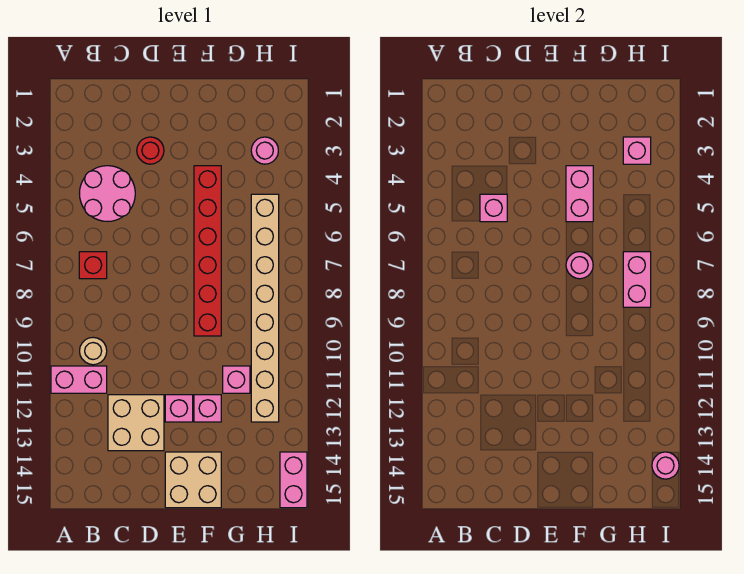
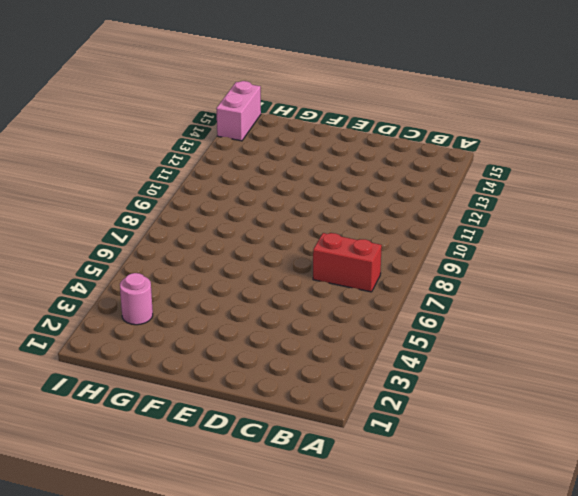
red 1x2 brick [313,233,382,292] -> red 1x1 brick [79,252,107,279]
none -> pink 1x2 brick [51,366,107,393]
none -> pink 2x2 round brick [80,166,135,221]
none -> tan 1x1 round brick [80,337,107,365]

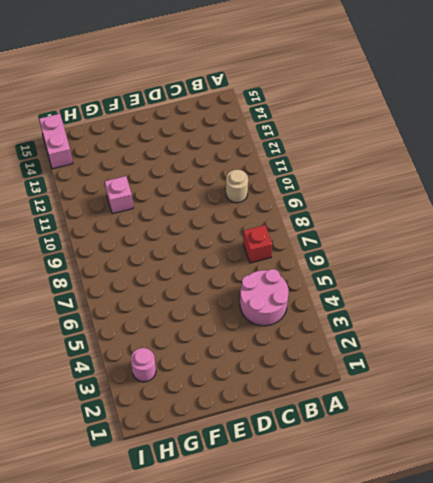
none -> pink 1x2 brick [51,366,107,393]
none -> tan 2x2 brick [108,395,164,451]
none -> red 1x1 round brick [137,137,164,164]

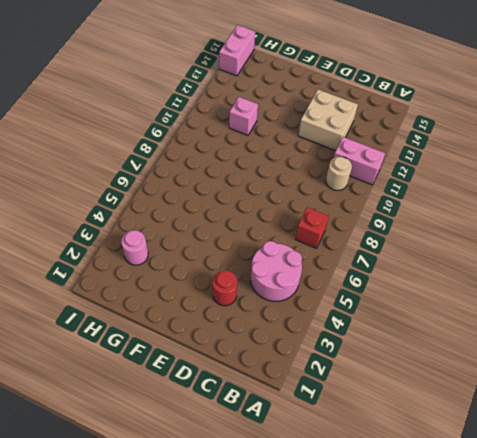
none -> pink 1x1 brick [165,395,193,422]
none -> tan 2x2 brick [165,452,221,508]
none -> red 1x6 brick [194,166,221,336]

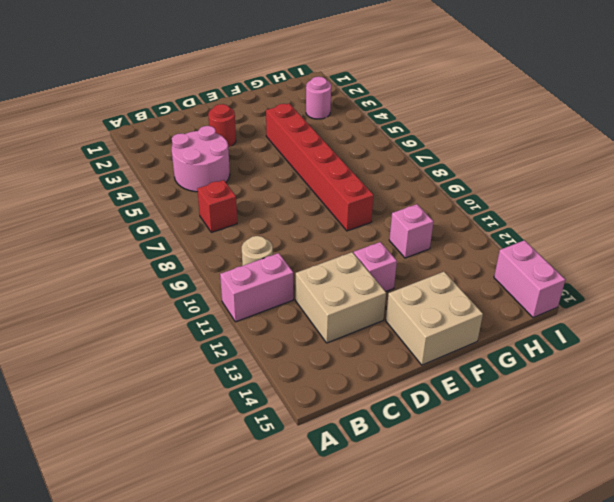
none -> pink 1x1 brick [194,395,221,422]
none -> tan 1x8 brick [251,194,279,422]
none -> pink 1x1 brick [480,194,507,222]

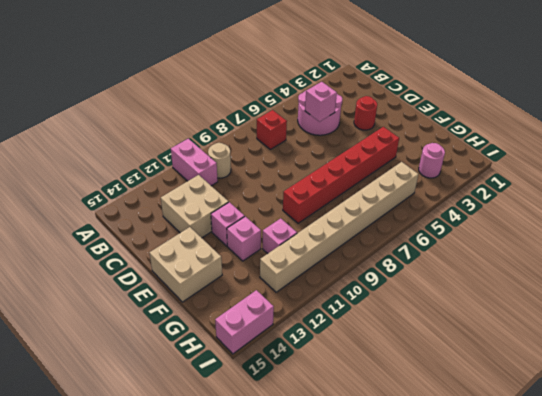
none -> pink 1x2 brick [566,166,593,222]
none -> pink 1x1 round brick [566,252,593,279]
none -> pink 1x1 brick [623,137,651,164]

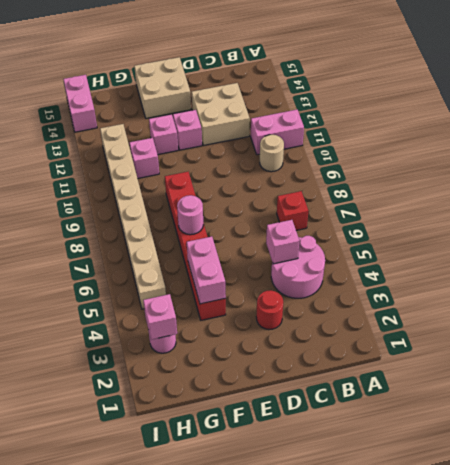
none -> pink 1x2 brick [623,252,651,307]
none -> pink 1x1 round brick [652,452,679,479]

